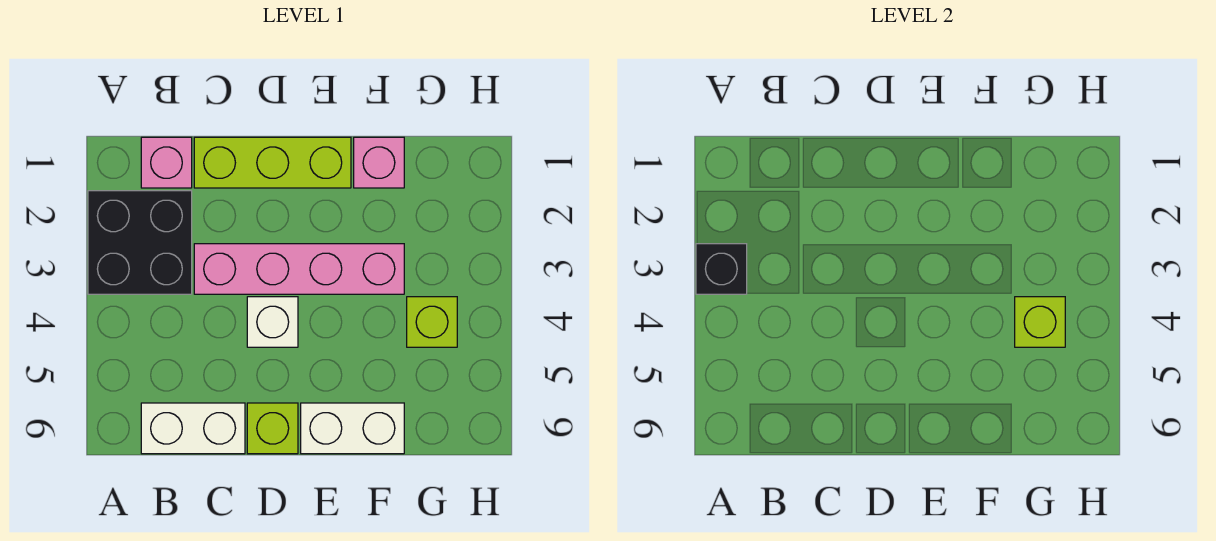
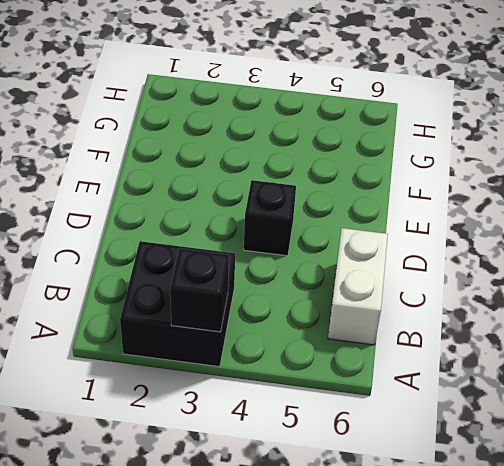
black 1x1 brick [244,180,296,256] -> white 1x1 brick [247,297,298,347]
none -> pink 1x1 brick [141,137,192,188]
none -> lime 1x3 brick [194,137,351,188]
none -> pink 1x4 brick [194,244,404,294]

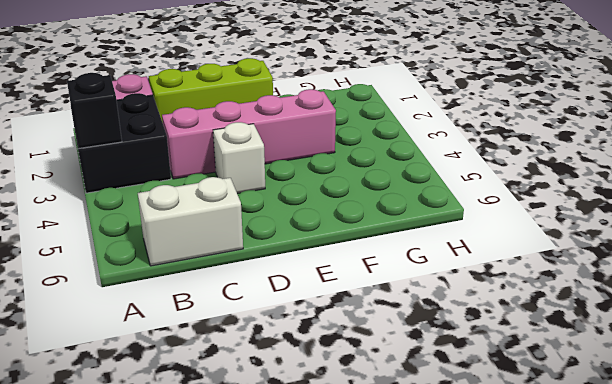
none -> lime 1x1 brick [247,403,298,454]
none -> white 1x2 brick [301,403,404,454]
none -> pink 1x1 brick [354,137,404,188]

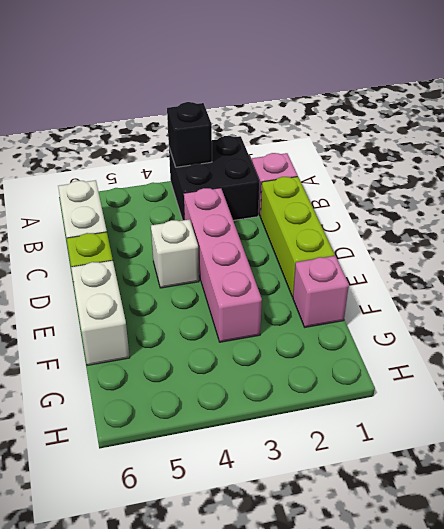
none -> lime 1x1 brick [407,297,457,347]
none -> lime 1x1 brick [1015,297,1065,347]

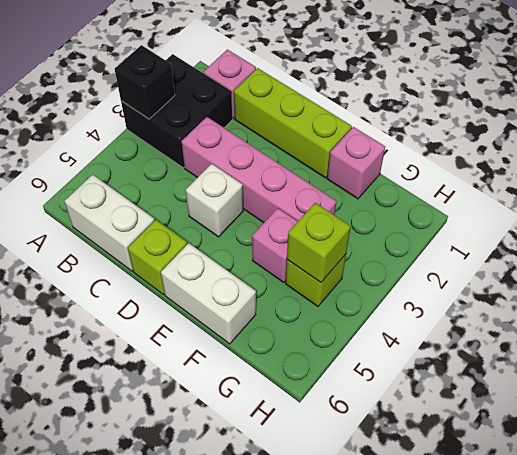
pink 1x1 brick [252,208,298,283] -> none

